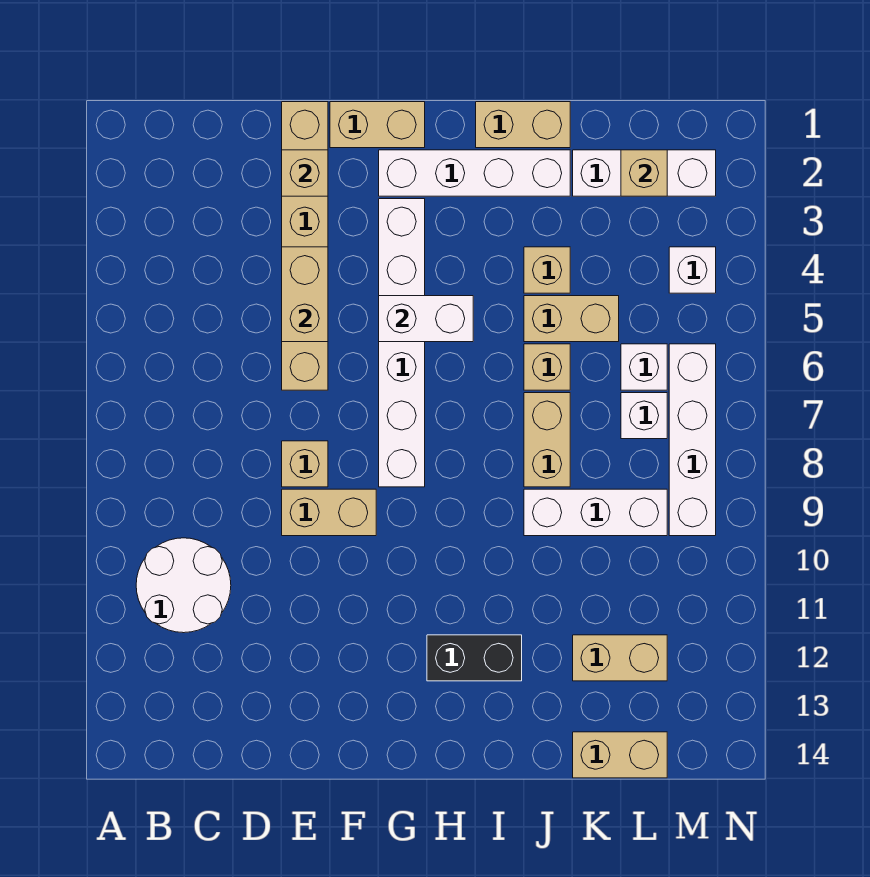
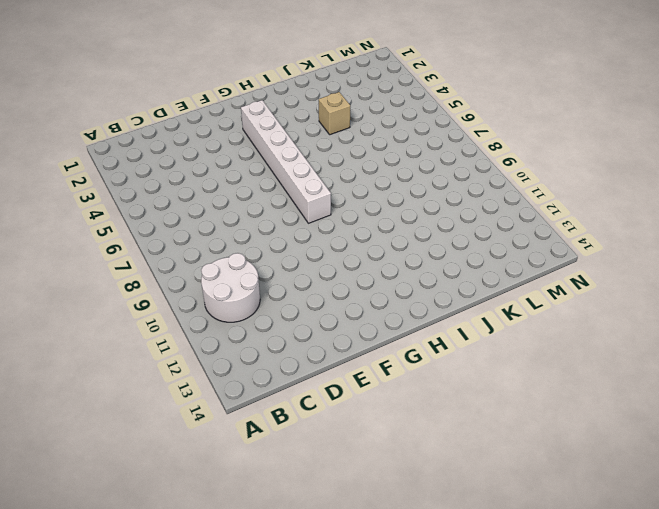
none -> tan 1x6 brick [282,102,328,390]
none -> tan 1x1 brick [282,441,328,487]
none -> tan 1x2 brick [282,489,376,536]

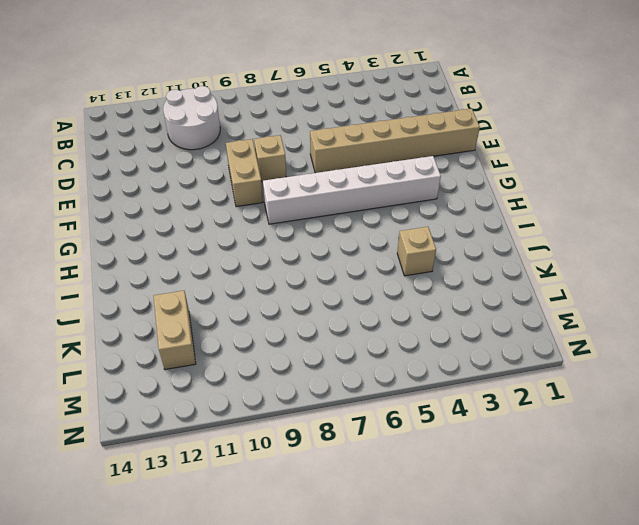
none -> tan 1x2 brick [330,102,425,148]
none -> white 1x4 brick [379,150,570,196]
none -> black 1x2 brick [427,635,522,681]

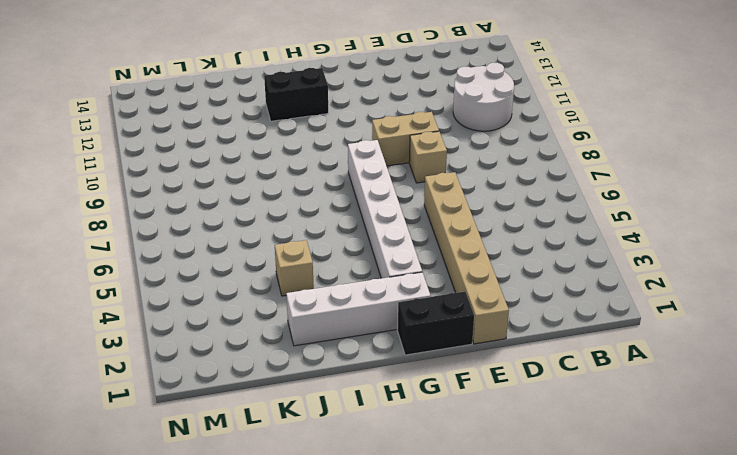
black 1x2 brick [397,292,474,355] -> tan 1x2 brick [330,102,425,148]
none -> tan 1x2 brick [476,102,570,148]
none -> tan 1x2 brick [524,296,619,342]
none -> tan 1x1 brick [524,344,570,390]

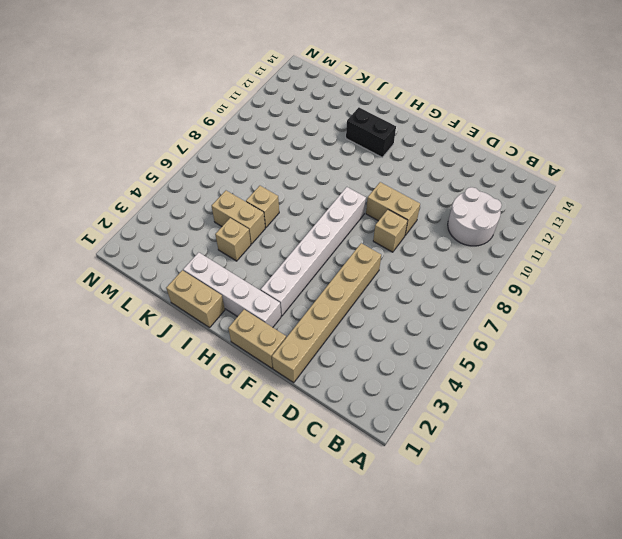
none -> tan 1x2 brick [524,393,570,487]
none -> white 1x3 brick [524,489,667,536]
none -> white 1x3 brick [573,150,716,196]

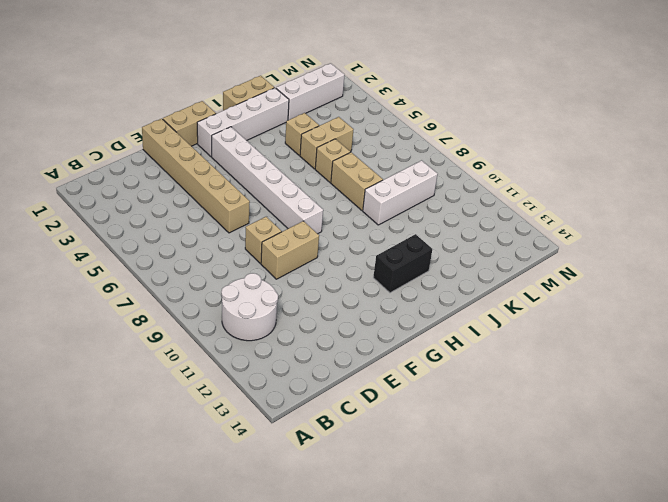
none -> tan 1x2 brick [573,635,667,681]
none -> tan 1x2 brick [573,732,667,778]
none -> white 1x1 brick [621,344,667,390]

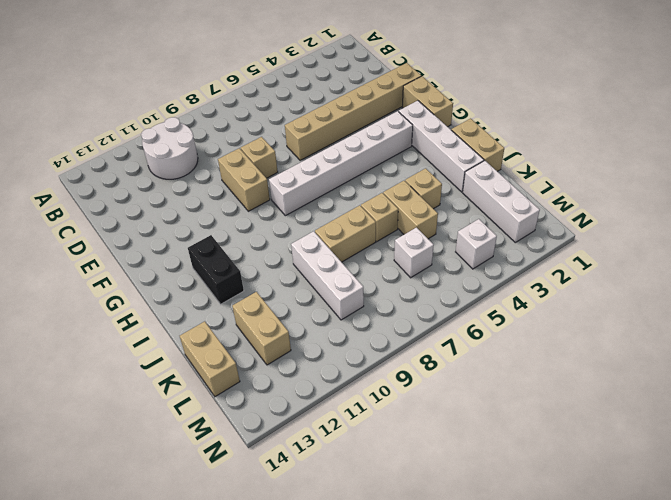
none -> white 1x1 brick [621,393,667,439]
none -> white 1x4 brick [669,344,716,536]
none -> tan 1x1 brick [282,150,328,196]

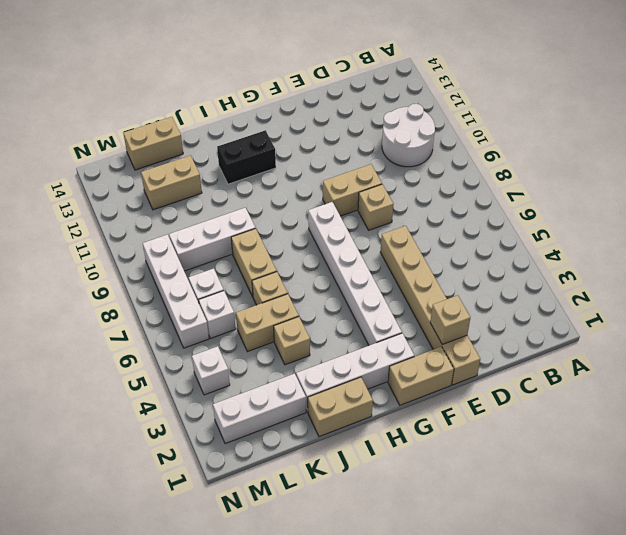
none -> tan 1x2 brick [282,247,328,342]
none -> white 1x2 brick [379,296,473,342]
none -> tan 1x1 brick [621,150,667,196]

